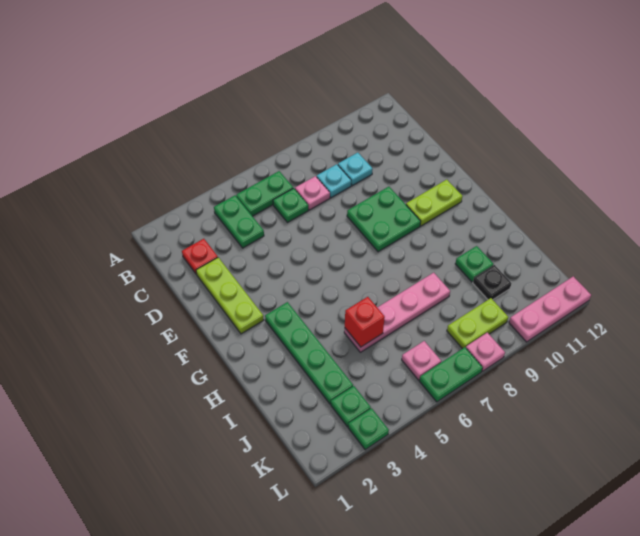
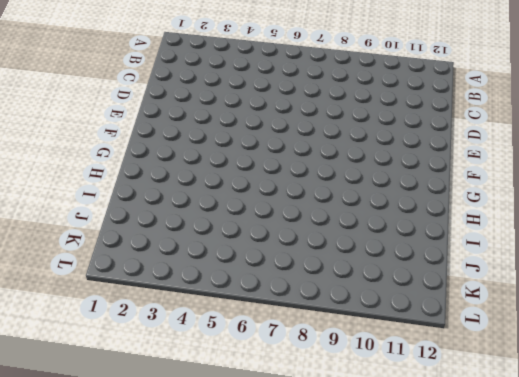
none -> green 1x2 plate [214,195,264,248]
none -> green 1x2 plate [236,171,293,216]
none -> red 1x1 plate [182,239,218,274]

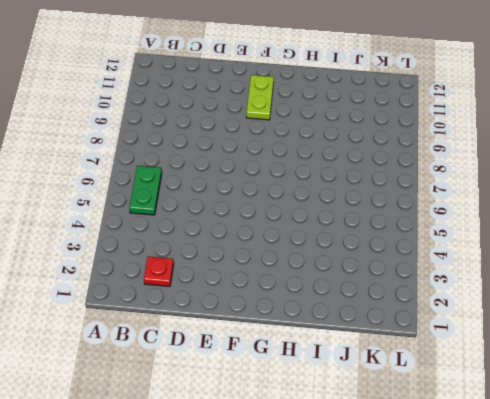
none -> green 1x2 plate [214,195,264,248]
none -> green 1x1 plate [273,188,308,223]
none -> pink 1x1 plate [295,176,330,210]

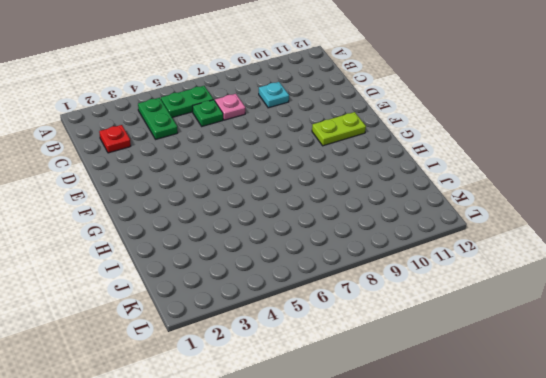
none -> cyan 1x1 plate [317,164,351,198]
none -> lime 1x3 plate [196,257,264,334]
none -> green 2x2 plate [347,187,421,252]

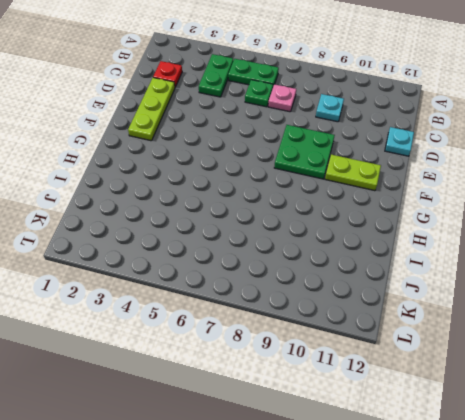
cyan 1x1 plate [385,127,414,156] -> cyan 1x1 plate moved to [317,164,351,198]
none -> green 1x4 plate [265,302,353,404]
none -> pink 1x4 plate [344,273,450,352]
none -> green 1x1 plate [455,246,493,282]

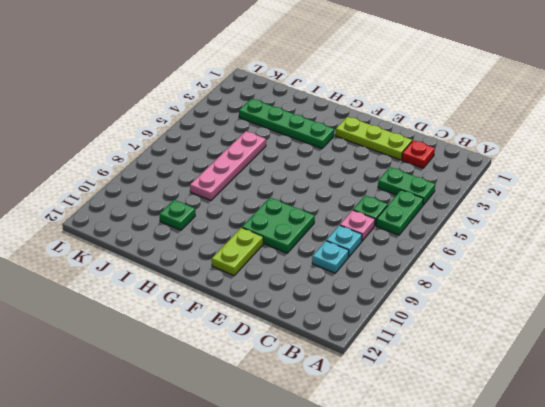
none -> black 1x1 plate [473,265,511,300]
none -> green 1x1 plate [331,386,371,427]
none -> pink 1x1 plate [402,341,441,380]

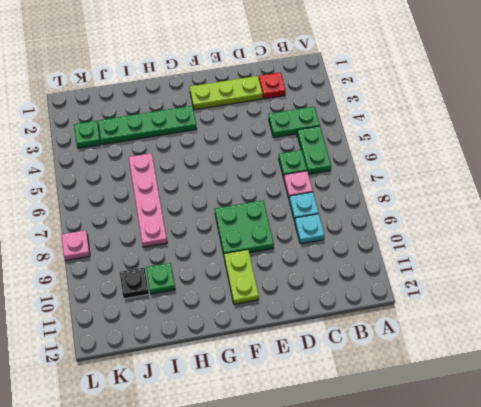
none -> pink 1x1 plate [402,341,441,380]
none -> lime 1x2 plate [447,298,508,349]
none -> green 1x1 plate [348,408,389,450]

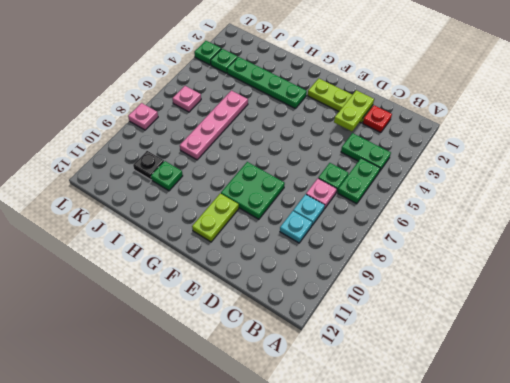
lime 1x2 plate [334,90,374,131] -> lime 1x2 plate moved to [447,298,508,349]
none -> green 1x2 plate [419,347,483,402]
none -> pink 1x3 plate [509,276,591,342]
none -> red 1x1 brick [345,297,385,347]

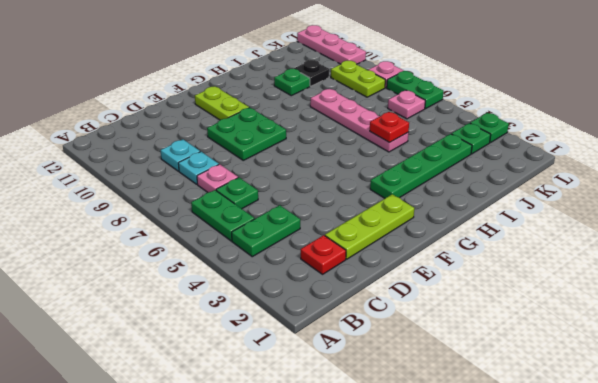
red 1x1 plate [370,112,409,142] -> red 1x1 brick [345,297,385,347]

